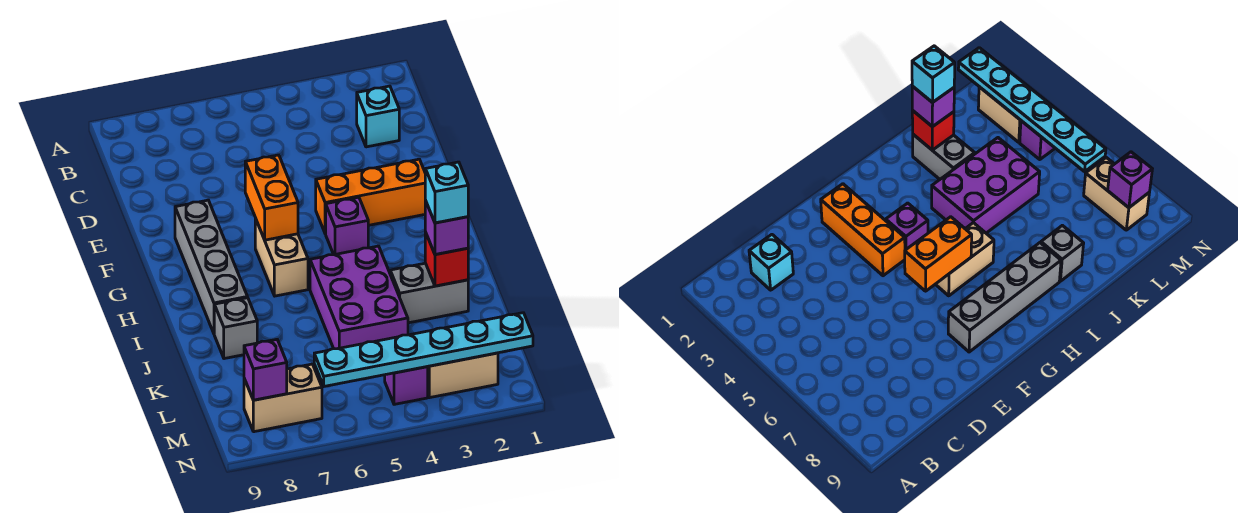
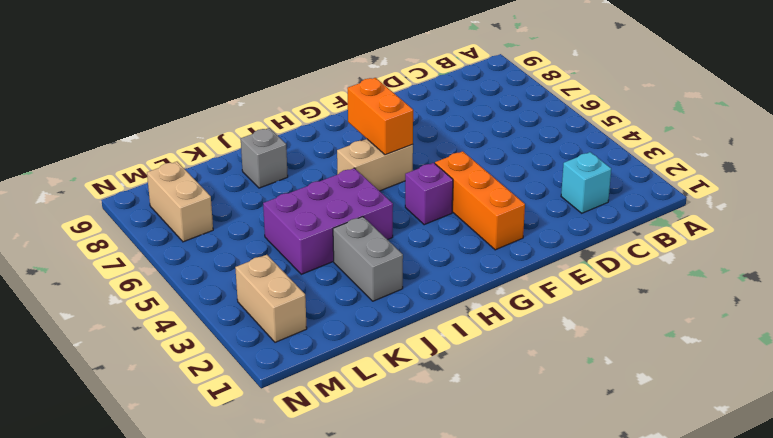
orange 1x2 brick [348,78,413,155] -> orange 1x2 brick turned to [245,155,298,240]
none -> grey 1x4 brick [175,200,247,333]
none -> purple 1x1 brick [385,367,428,404]
none -> red 1x1 brick [425,232,468,286]

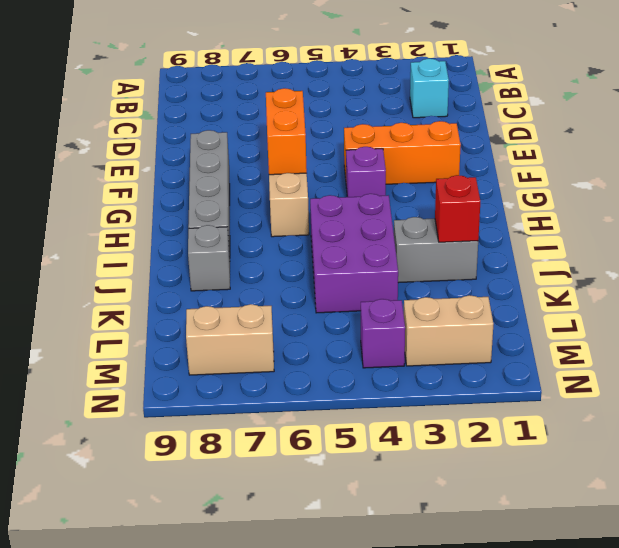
none -> cyan 1x6 plate [314,313,533,386]
none -> purple 1x1 brick [244,339,287,400]
none -> purple 1x1 brick [425,200,468,255]

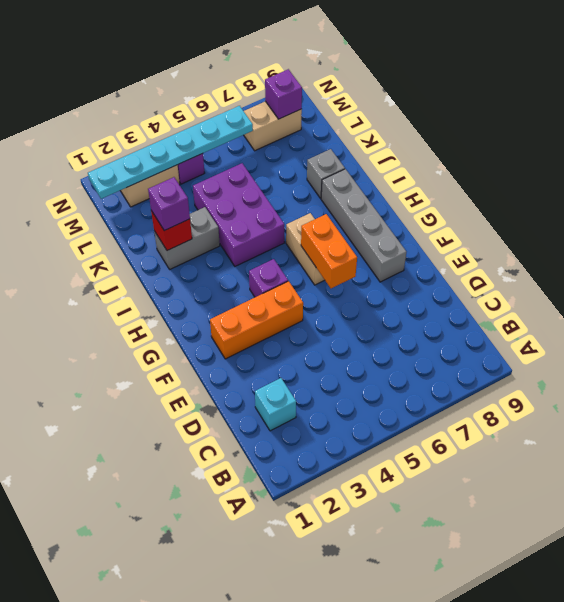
none -> cyan 1x1 brick [425,162,468,223]

